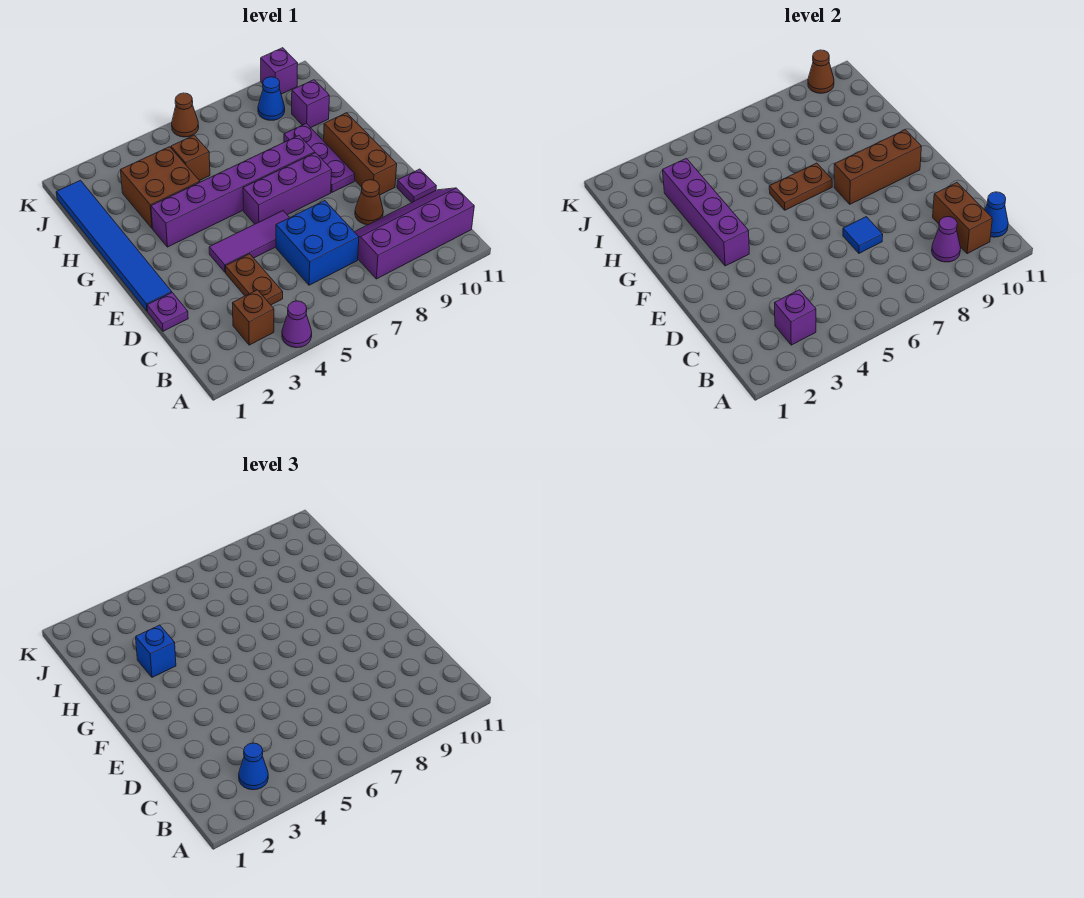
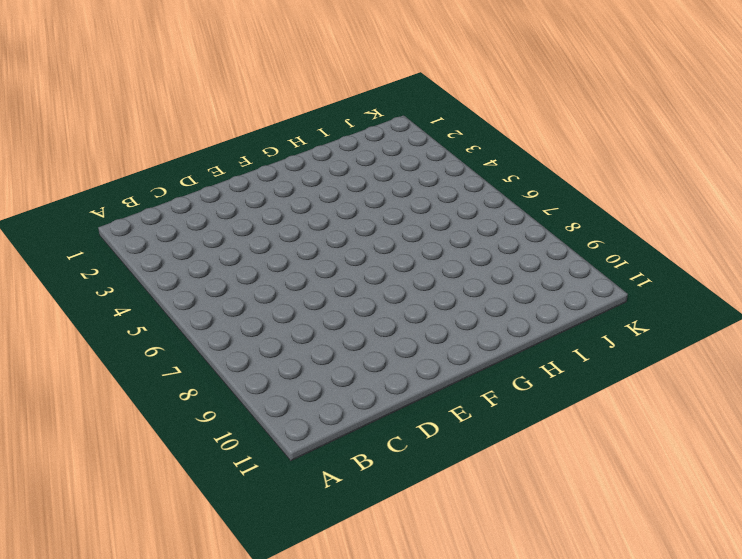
none -> purple 1x1 cone [282,301,312,348]
none -> brown 1x1 brick [233,290,274,345]
none -> purple 2x4 slope [355,188,474,279]
none -> brown 1x2 plate [225,254,283,305]

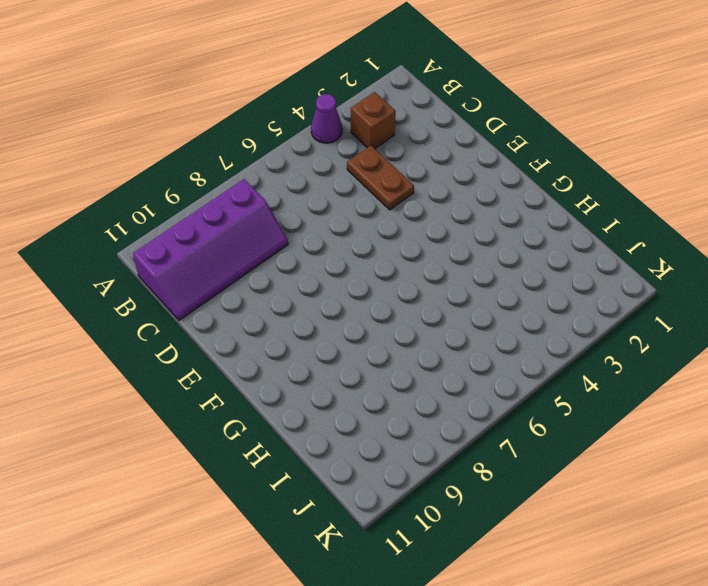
none -> blue 2x2 brick [276,201,359,285]
none -> purple 1x1 plate [147,293,188,331]
none -> brown 1x1 cone [355,180,383,225]
none -> purple 1x1 plate [397,169,436,203]

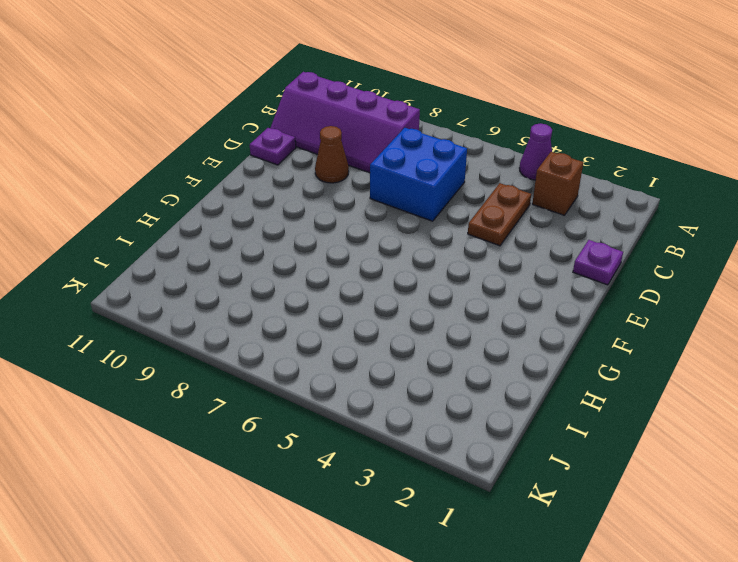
none -> blue 1x6 tile [56,180,172,311]
none -> purple 1x3 tile [209,211,290,272]
none -> brown 1x3 brick [324,113,397,195]
none -> purple 1x3 brick [243,153,332,224]

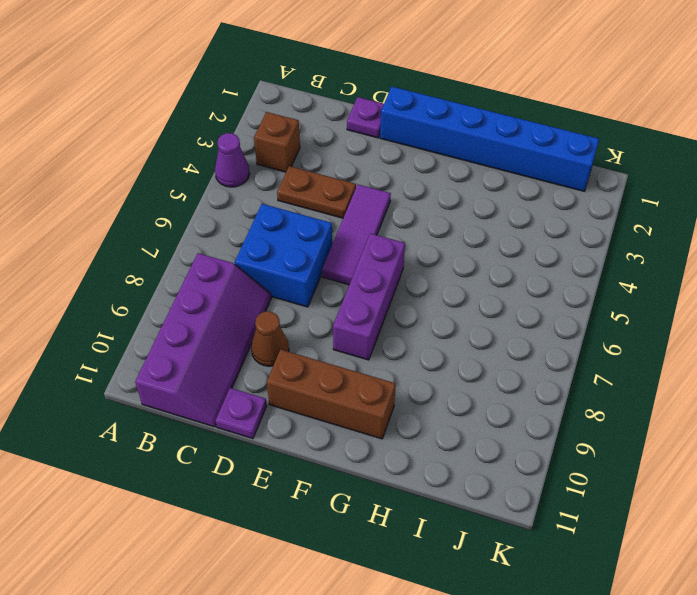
blue 1x6 brick [380,86,599,191] -> blue 1x6 tile [56,180,172,311]
none -> purple 1x3 plate [284,123,355,192]
none -> purple 1x6 brick [151,136,315,247]
none -> brown 2x2 brick [120,147,200,228]
none -> brown 1x1 brick [171,135,210,181]

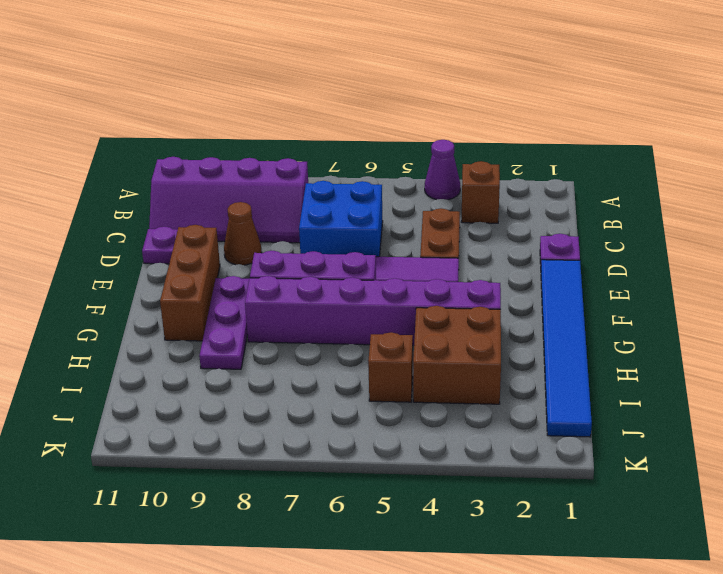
none -> purple 1x1 brick [292,80,329,128]
none -> blue 1x1 cone [258,77,285,120]
none -> brown 1x1 cone [172,93,199,137]
none -> purple 1x1 brick [261,48,298,94]

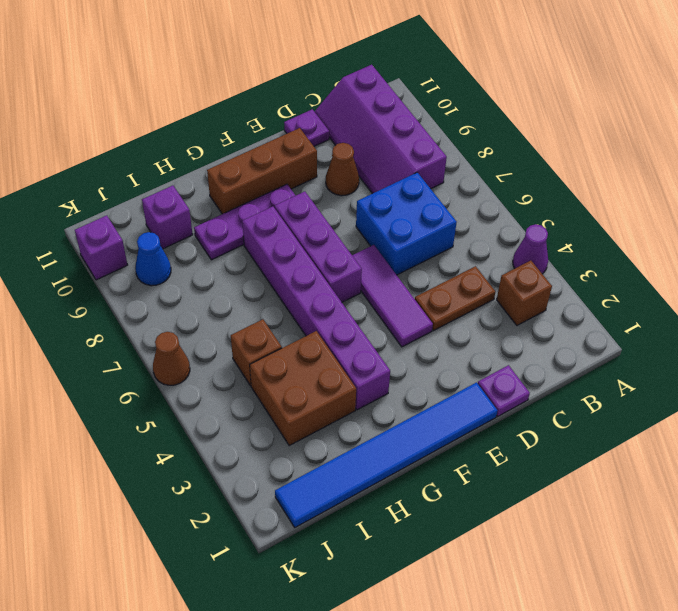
none -> purple 1x1 brick [775,290,816,345]
none -> purple 1x1 cone [932,217,961,262]
none -> brown 1x2 brick [933,183,992,254]
none -> blue 1x1 cone [985,192,1008,237]

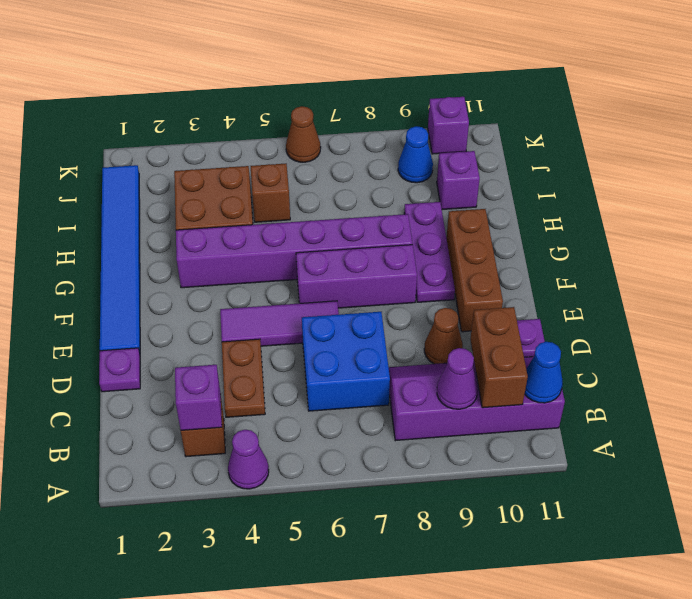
none -> blue 1x1 tile [843,217,883,253]
none -> purple 1x4 brick [662,158,749,266]
none -> brown 1x3 brick [834,130,921,204]
none -> brown 1x2 plate [769,163,832,210]

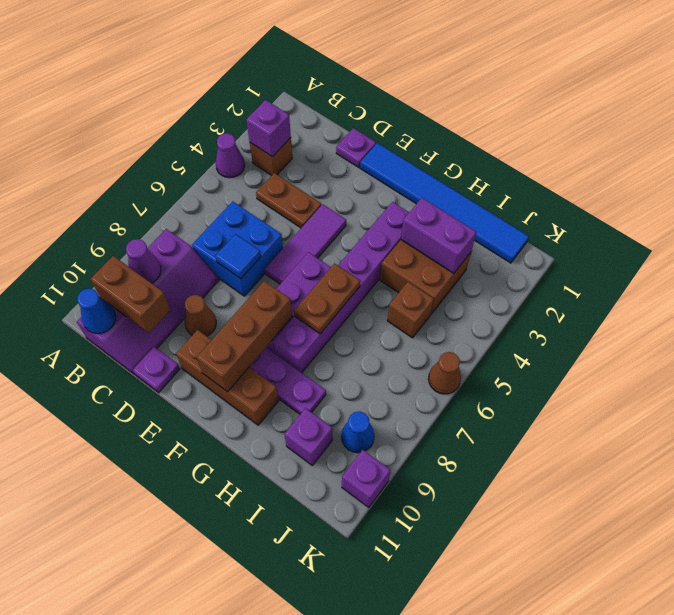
purple 1x2 brick [401,198,476,273] -> purple 1x4 brick [662,158,749,266]
none -> brown 1x1 cone [808,50,834,93]
none -> blue 1x1 cone [239,743,268,790]
none -> blue 1x1 brick [136,625,176,677]

